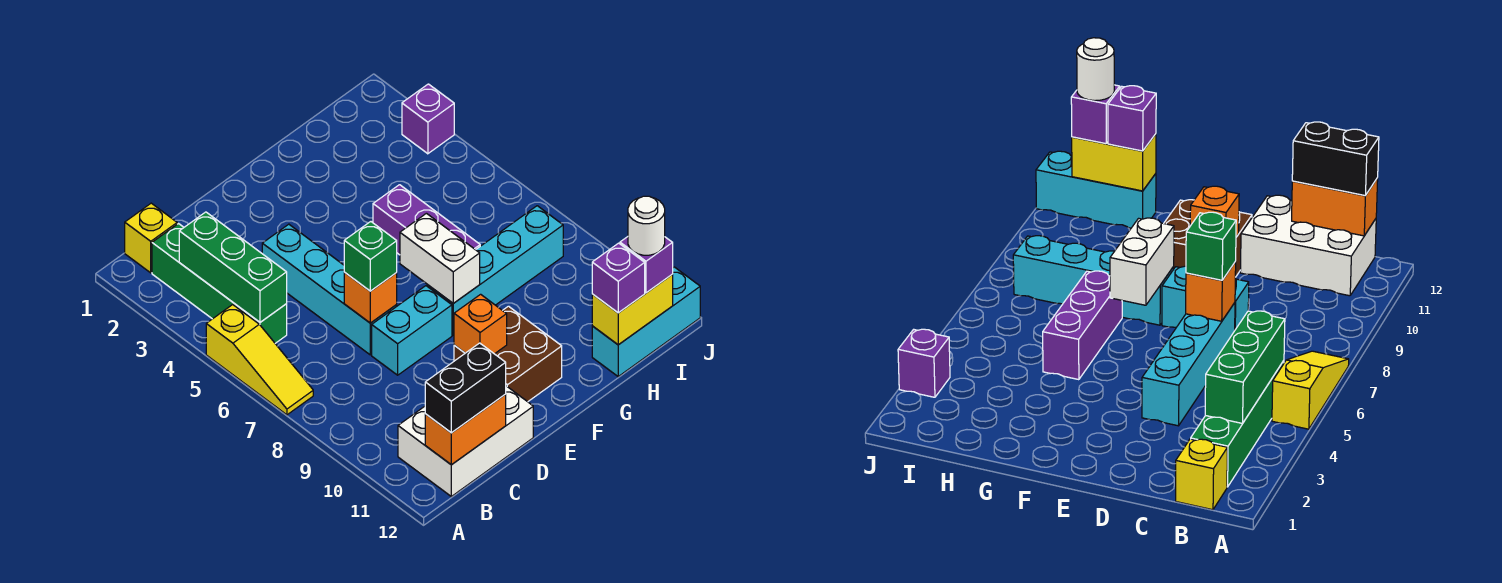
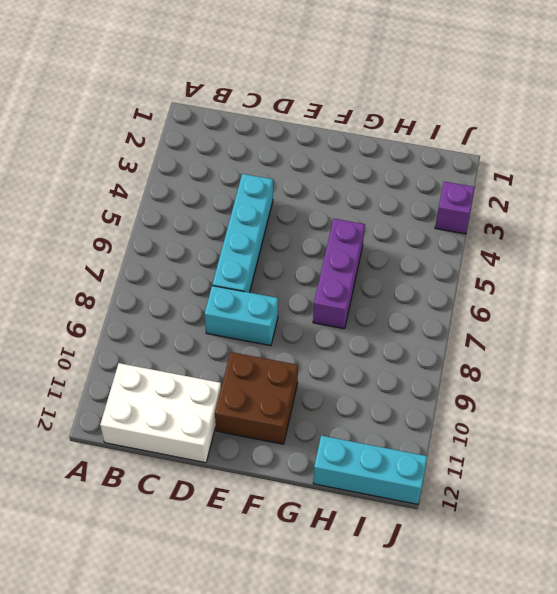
none -> yellow 1x3 slope [206,305,313,415]
none -> yellow 1x1 brick [125,203,177,273]
none -> green 1x4 brick [152,224,287,343]

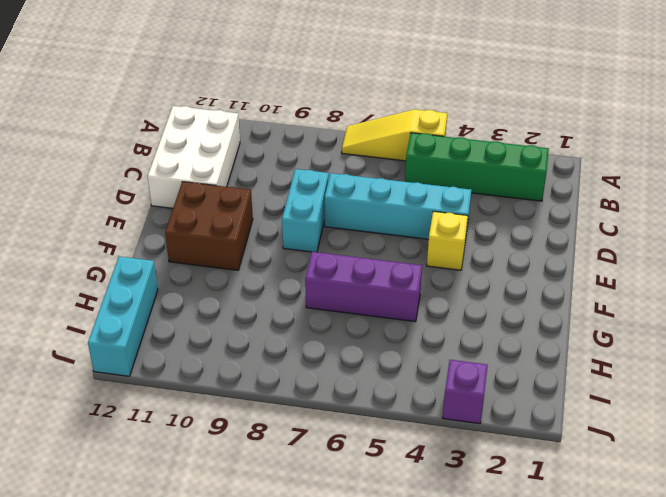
yellow 1x1 brick [427,211,468,270] -> yellow 1x1 brick moved to [125,203,177,273]
none -> cyan 1x4 brick [427,206,563,335]
none -> green 1x3 brick [179,212,287,322]
none -> orange 1x2 brick [425,394,506,465]

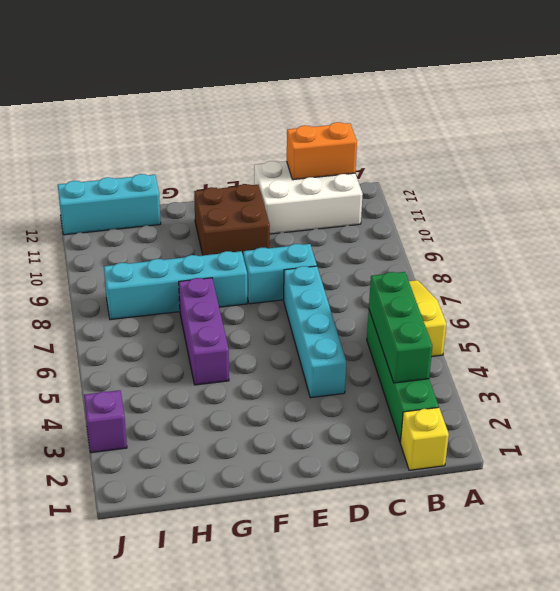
none -> orange 1x1 brick [344,272,397,323]
none -> orange 1x1 brick [454,294,507,354]
none -> white 1x2 brick [400,213,480,303]

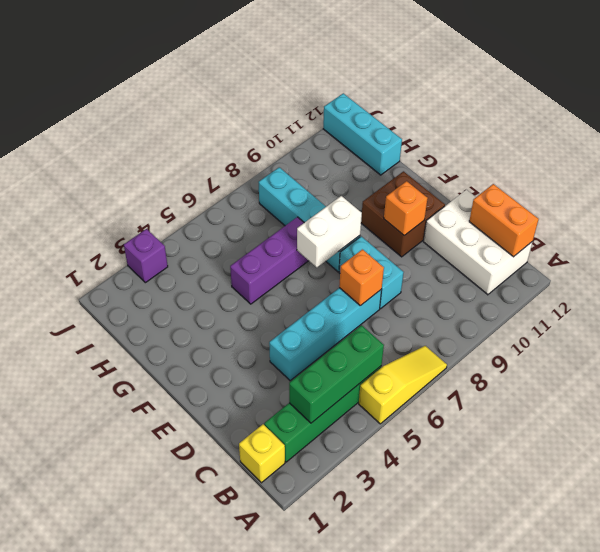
none -> yellow 1x2 brick [592,275,673,345]
none -> black 1x2 brick [425,343,506,433]
none -> green 1x1 brick [344,222,397,291]

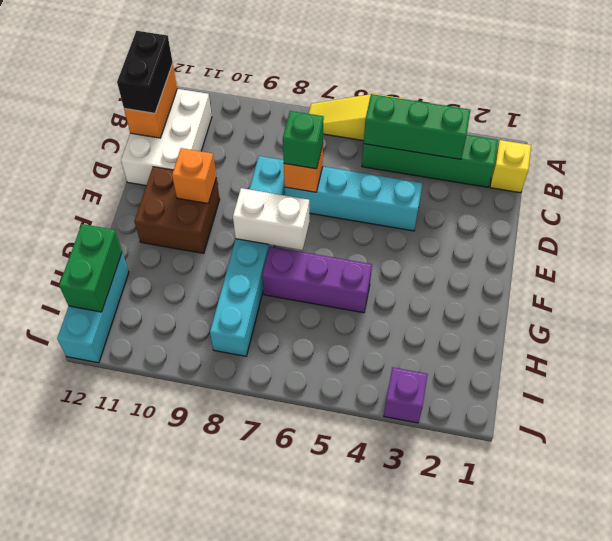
green 1x2 brick [59,224,122,312] -> yellow 1x2 brick [592,275,673,345]
none -> purple 1x1 brick [592,243,645,313]
none -> purple 1x1 brick [620,237,673,293]
none -> white 1x1 round brick [628,196,665,255]

